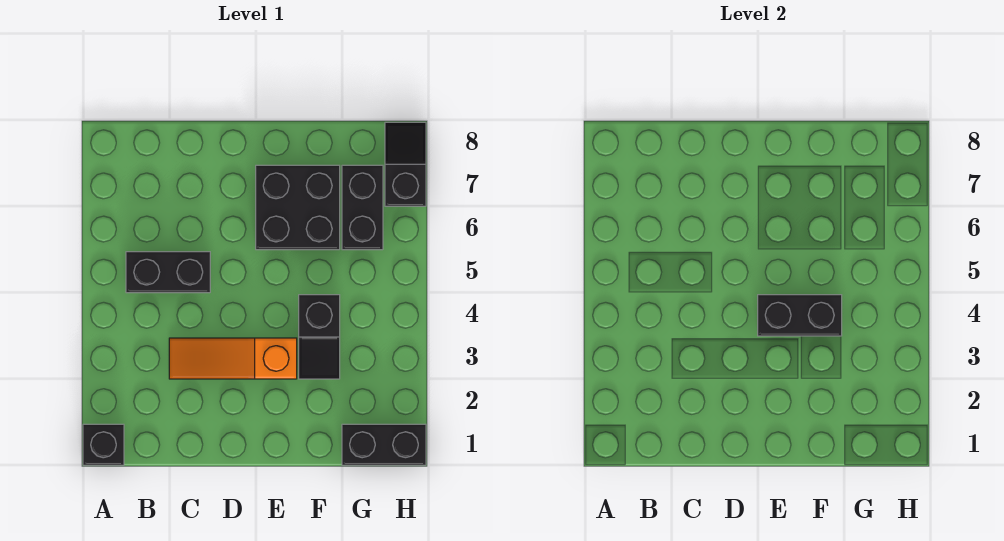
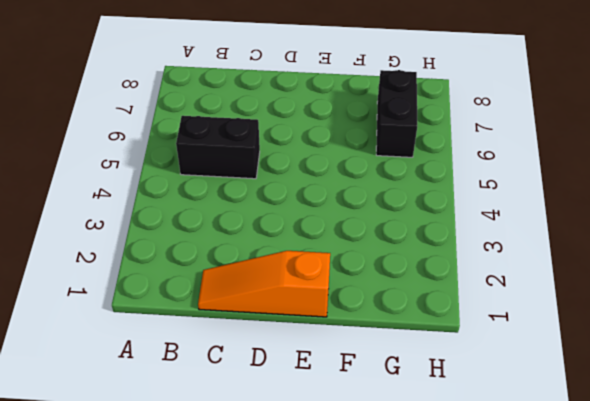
orange 1x3 slope [198,251,330,317] -> orange 1x3 slope moved to [169,338,297,379]
none -> black 1x1 brick [83,424,124,465]
none -> black 2x2 brick [256,165,340,250]

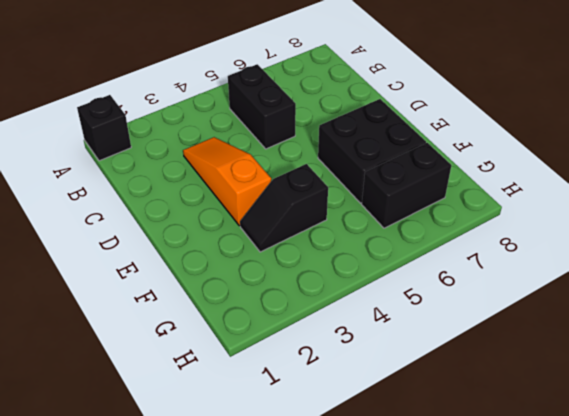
none -> black 1x2 brick [342,424,426,465]
none -> black 1x2 slope [385,122,426,206]

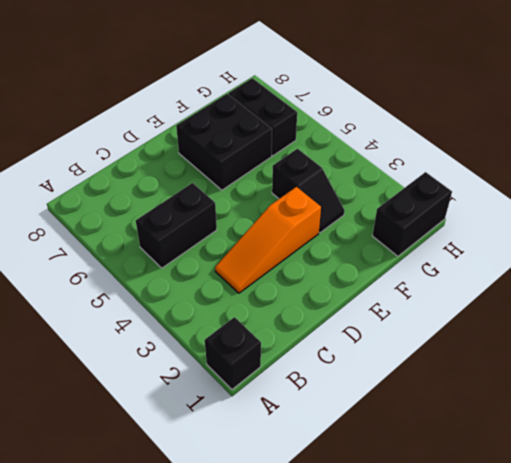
none -> black 1x2 slope [385,122,426,206]
none -> black 1x2 brick [758,295,842,336]

